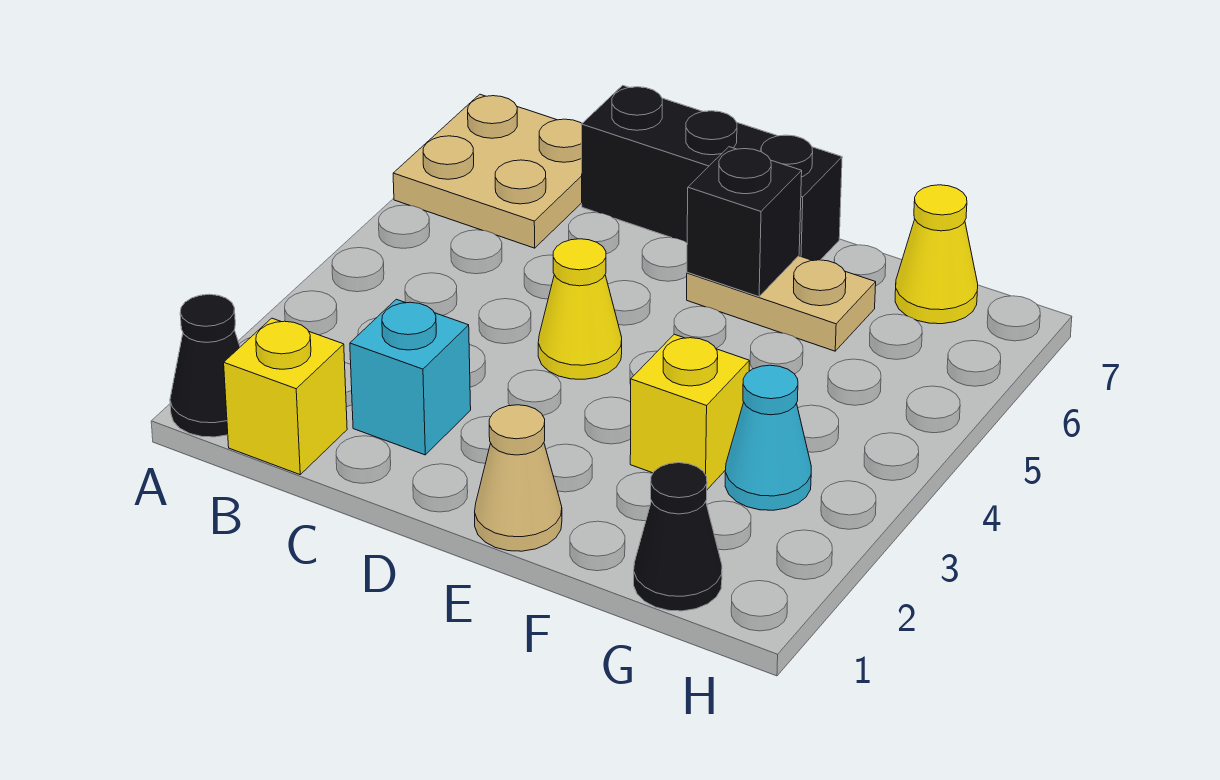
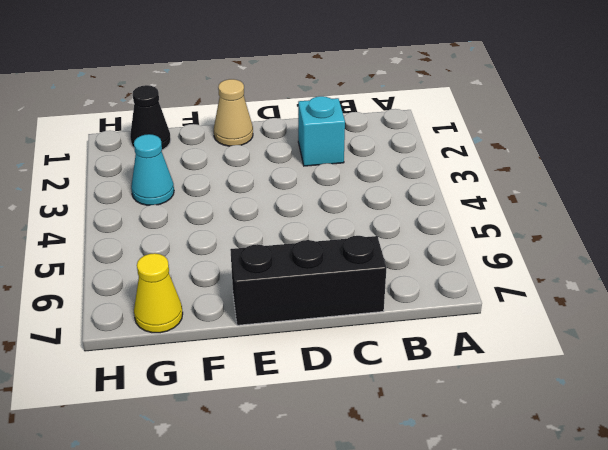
none -> black 1x1 cone [170,294,240,437]
none -> tan 2x2 plate [393,94,582,248]
none -> yellow 1x1 brick [224,318,347,475]

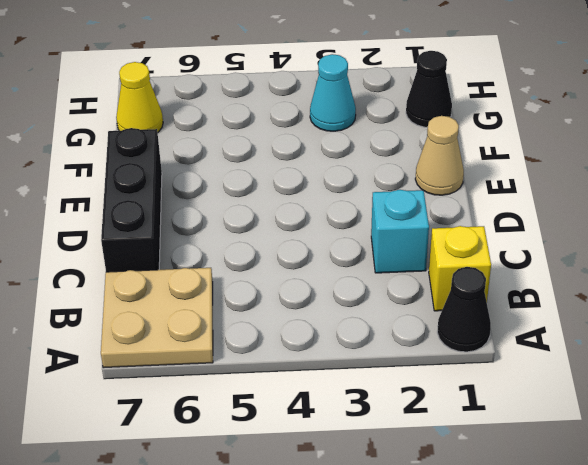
none -> yellow 1x1 cone [538,239,622,379]
none -> tan 1x2 plate [687,256,876,351]
none -> yellow 1x1 brick [630,334,749,489]

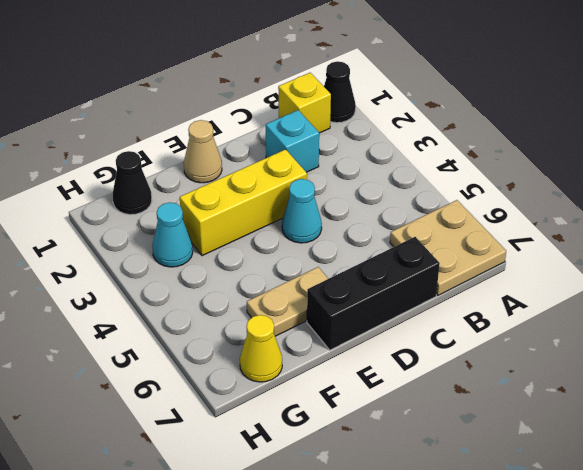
yellow 1x3 brick [180,149,307,256] -> yellow 1x1 brick [630,334,749,489]
cyan 1x1 cone [282,179,322,243] -> yellow 1x1 cone [538,239,622,379]
none -> black 1x1 brick [687,147,802,297]

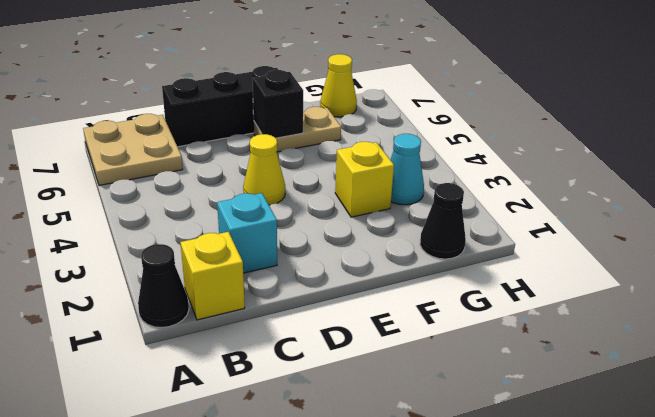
none -> tan 1x1 cone [475,405,562,551]

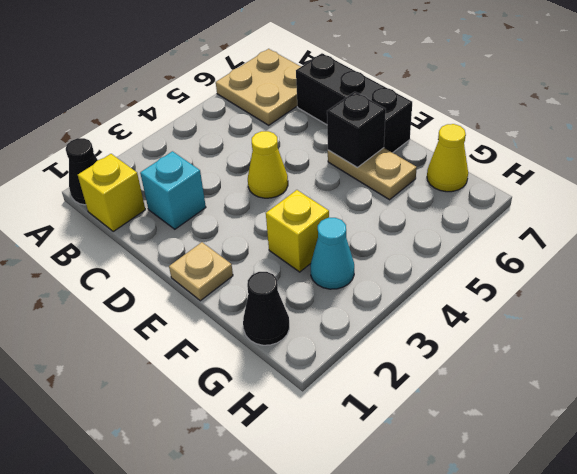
tan 1x1 plate [169,242,233,301] -> tan 1x1 cone [475,405,562,551]

